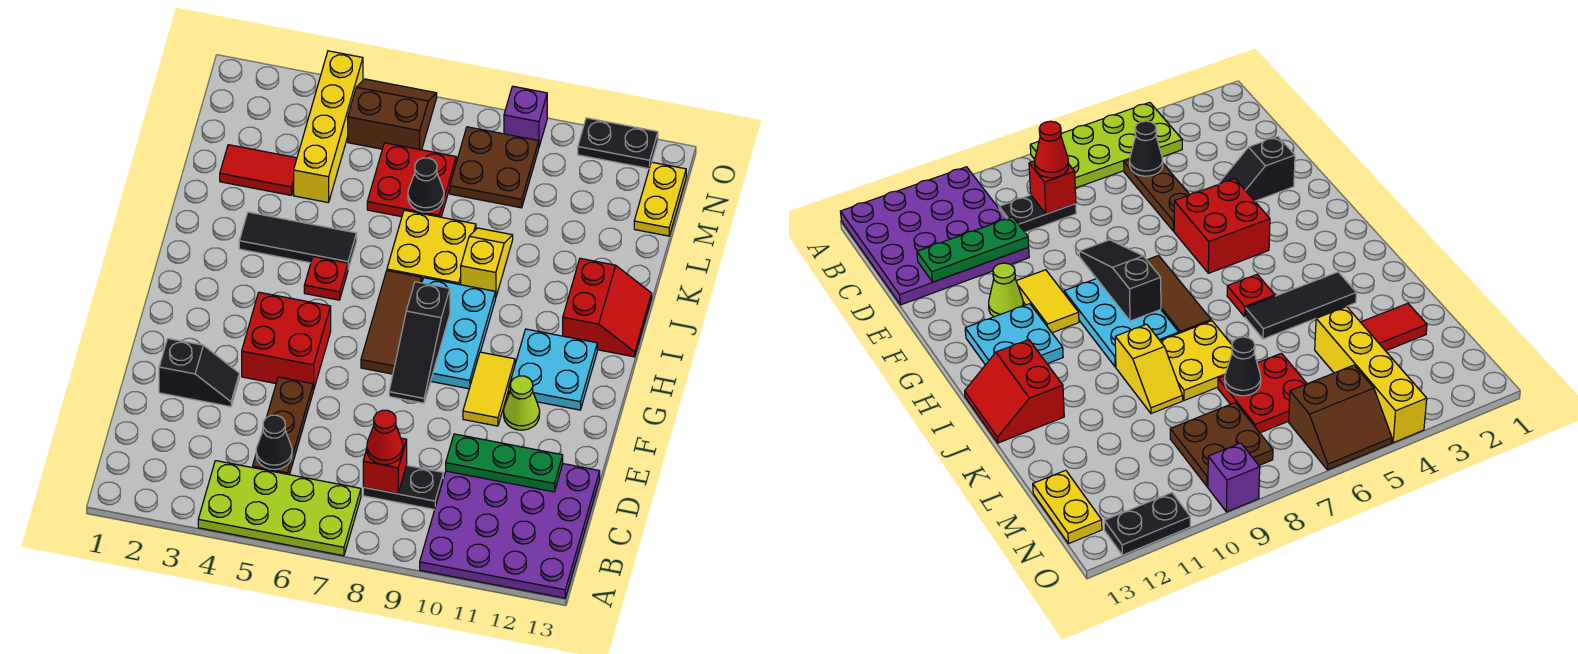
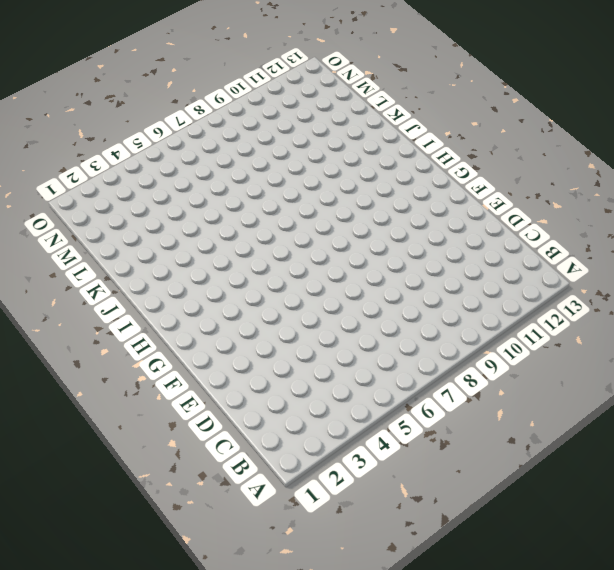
none -> lime 2x4 plate [198,461,361,556]
none -> purple 4x4 plate [420,464,600,598]
none -> brown 1x3 plate [253,377,313,475]
none -> black 1x2 plate [363,465,443,510]

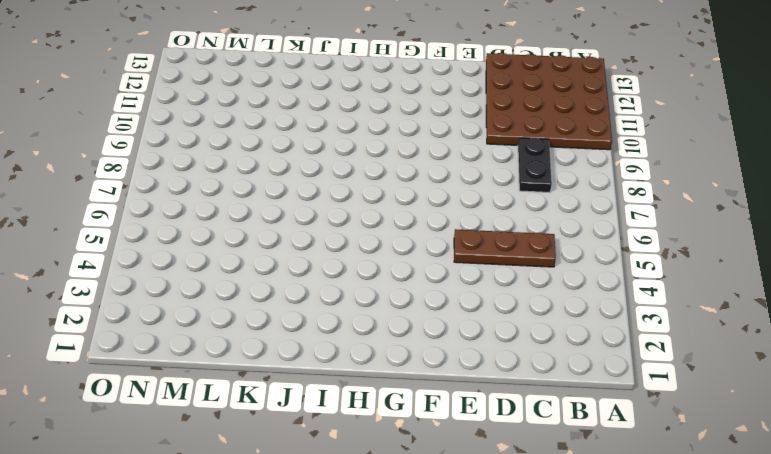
brown 4x4 plate [486,53,612,150] -> purple 4x4 plate [420,464,600,598]
none -> lime 2x4 plate [198,461,361,556]
none -> black 1x2 slope [159,339,239,407]
none -> red 2x2 brick [242,292,331,390]
none -> yellow 1x2 tile [463,352,515,426]

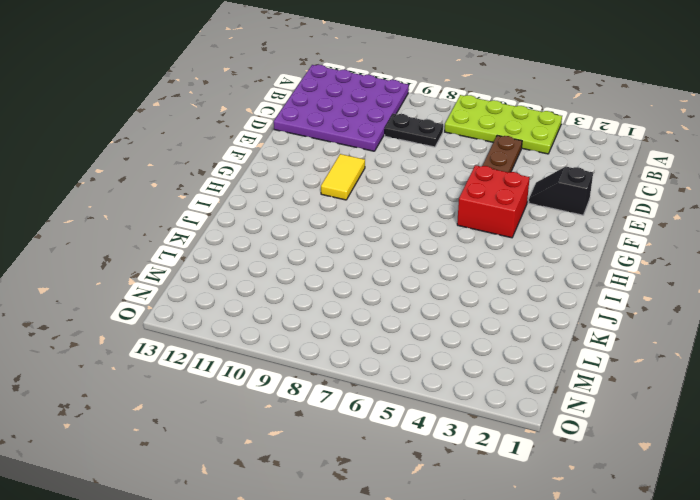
none -> lime 1x1 cone [504,376,540,430]
none -> brown 1x3 tile [361,271,422,374]
none -> cyan 2x3 plate [422,278,495,389]
none -> cyan 2x2 plate [509,329,597,410]

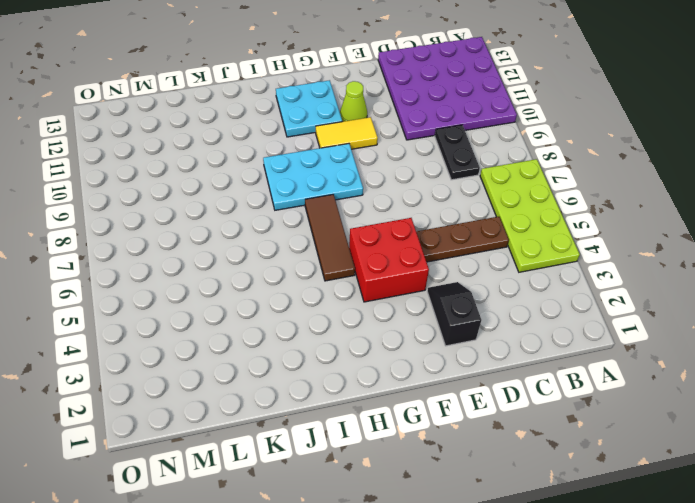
brown 1x3 tile [305,194,355,281] -> brown 1x3 tile turned to [361,271,422,374]
none -> red 1x1 plate [304,256,348,300]
none -> red 2x2 slope [563,258,652,357]
none -> black 1x3 tile [239,212,357,269]
none -> yellow 2x2 plate [387,210,476,285]

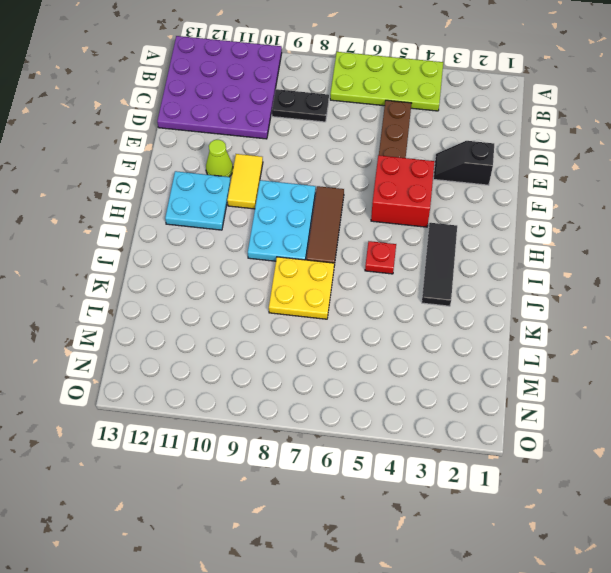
black 1x3 tile [422,223,457,306] -> black 1x3 tile turned to [239,212,357,269]
none -> red 2x2 slope [563,258,652,357]
none -> yellow 1x2 slope [461,228,513,298]
none -> red 1x2 tile [220,145,297,195]
none -> yellow 1x4 brick [294,51,363,202]

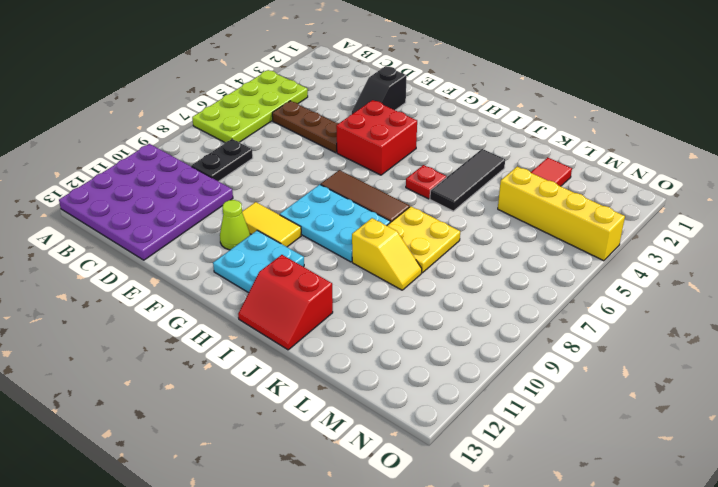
none -> red 2x2 plate [367,143,456,217]
none -> brown 2x2 plate [450,127,539,208]
none -> yellow 1x2 plate [634,162,686,236]
none -> brown 2x2 slope [348,79,437,150]

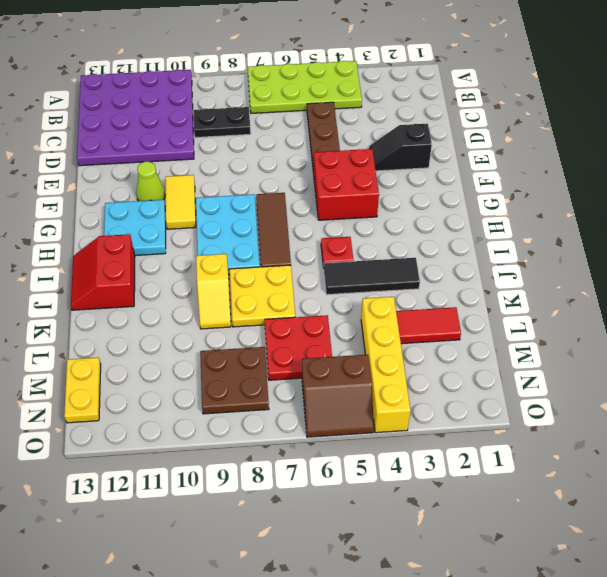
none -> purple 1x1 brick [504,86,547,146]
none -> black 1x2 plate [578,118,658,169]
none -> black 1x1 cone [256,415,292,470]
none -> red 1x1 brick [363,438,407,494]

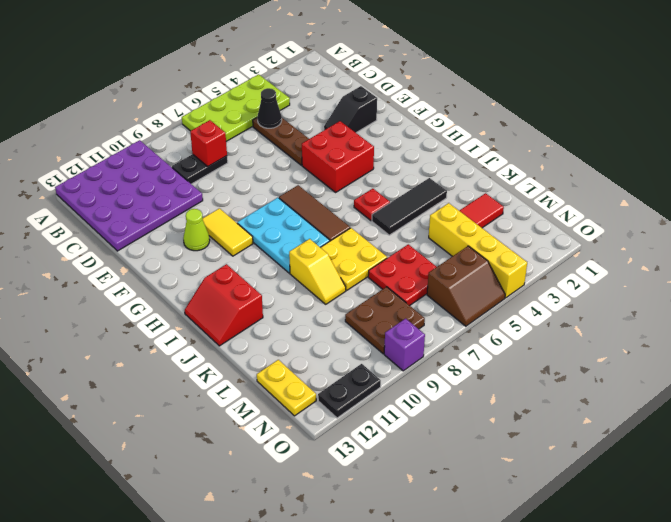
none -> cyan 2x2 plate [509,329,597,410]
none -> green 1x3 plate [446,434,563,492]
none -> black 1x3 slope [389,282,450,403]
none -> black 1x1 cone [408,158,444,212]

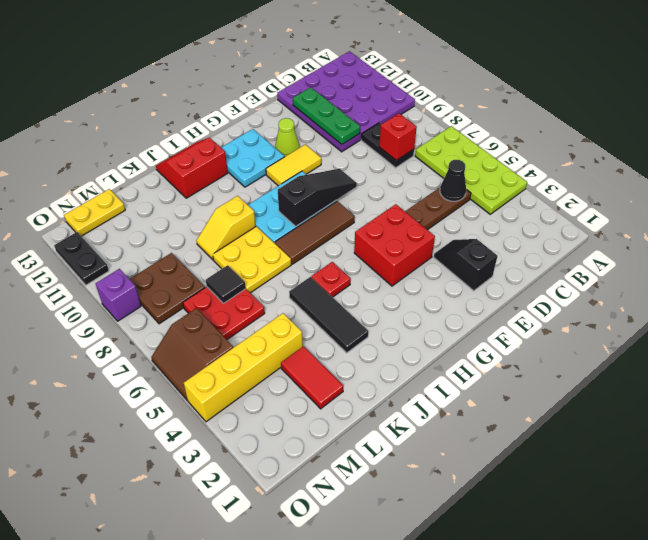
black 1x1 tile [206,265,246,303] -> black 1x1 cone [408,158,444,212]
none -> red 1x1 cone [367,410,403,465]

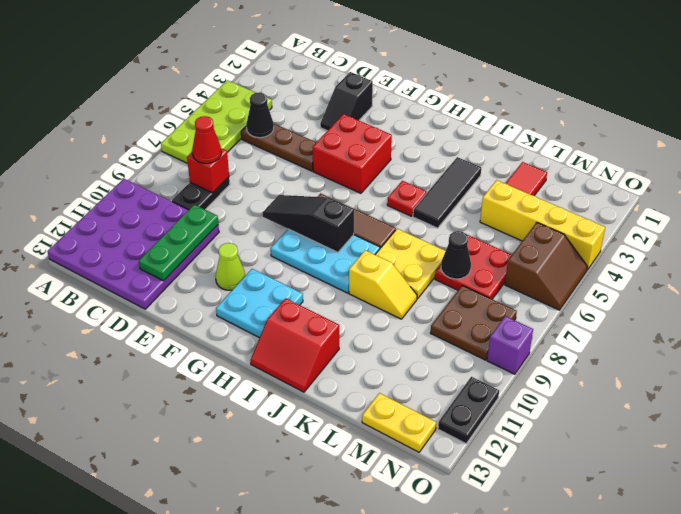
none -> yellow 1x2 tile [463,352,515,426]

